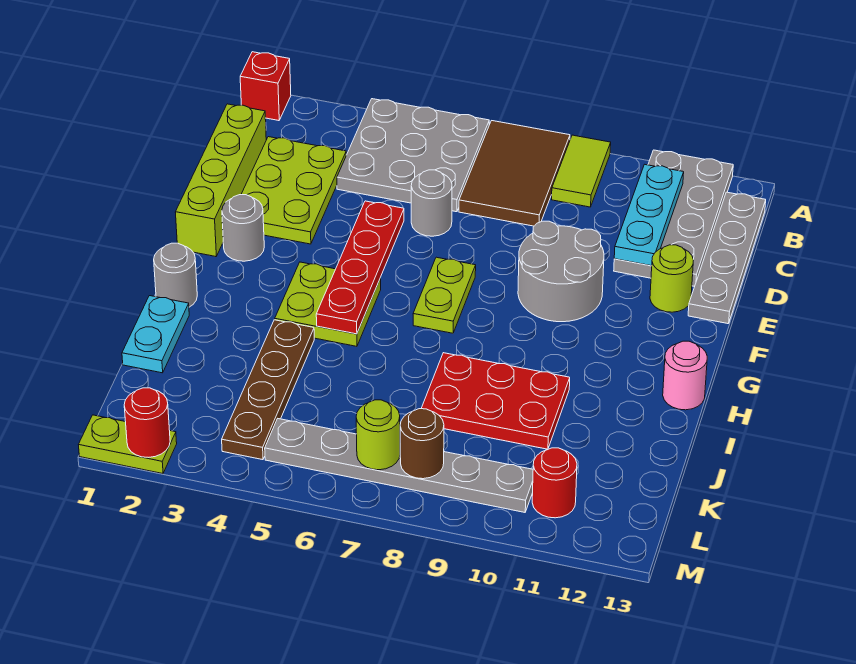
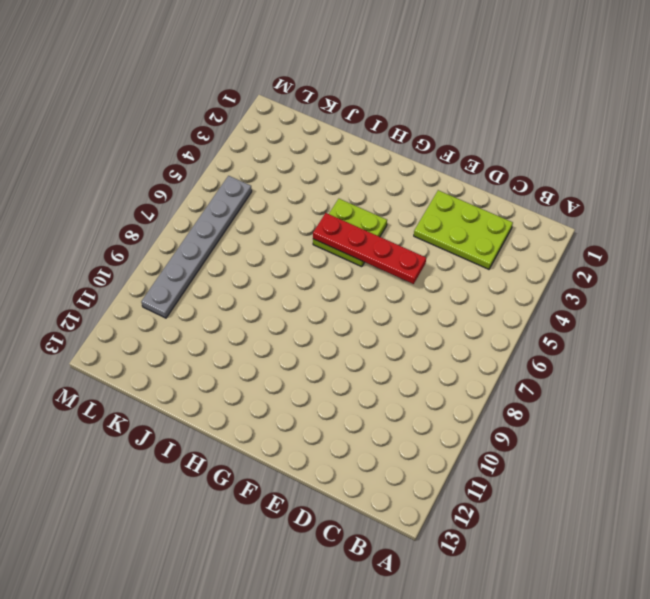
none -> red 1x1 brick [240,52,291,121]
none -> grey 3x3 plate [337,99,489,212]
none -> brown 2x3 tile [459,121,570,226]

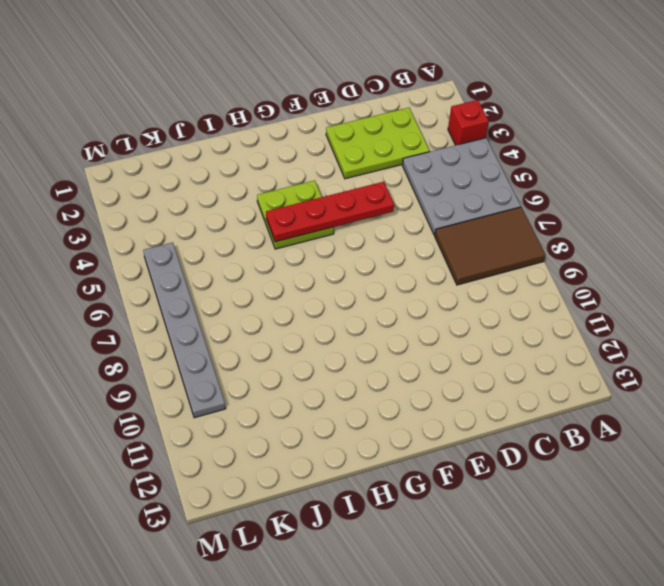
red 1x1 brick [448,100,489,145] -> red 1x1 brick moved to [240,52,291,121]
none -> lime 1x2 tile [552,135,611,207]
none -> grey 2x4 plate [614,150,733,287]
none -> grey 1x4 plate [688,192,766,324]

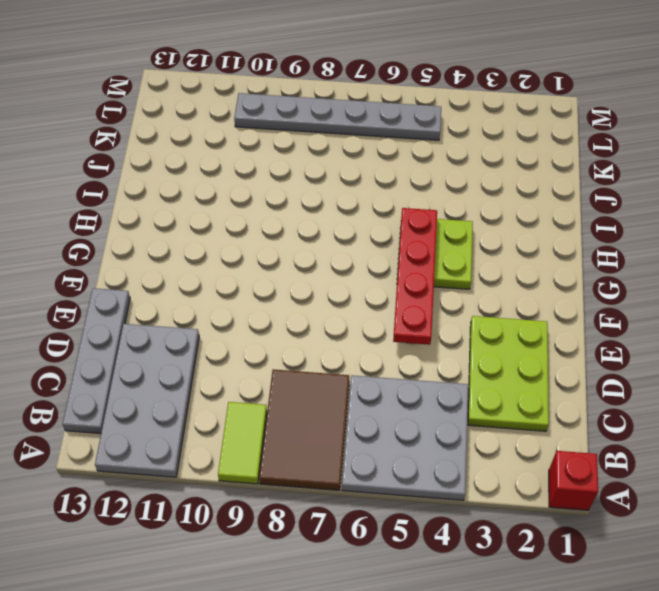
none -> lime 1x4 brick [175,104,266,257]
none -> grey 1x1 round brick [411,170,452,236]
none -> grey 2x2 round brick [518,221,604,322]

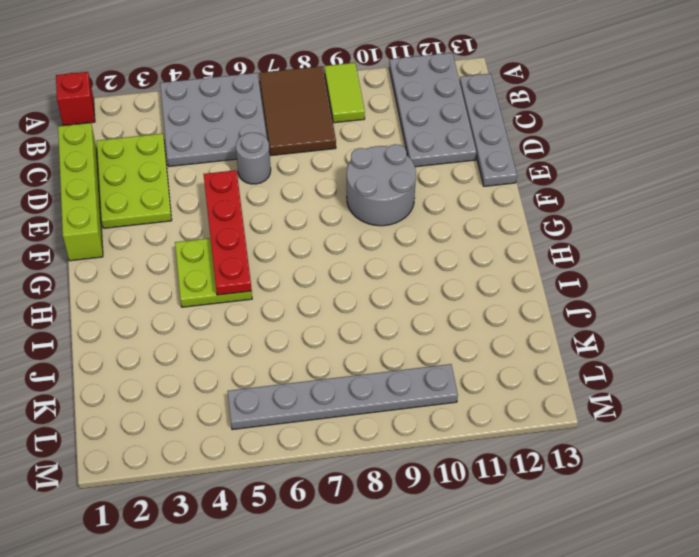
none -> lime 1x1 round brick [650,245,694,312]
none -> grey 1x1 round brick [222,195,264,261]
none -> lime 1x2 plate [413,257,476,333]

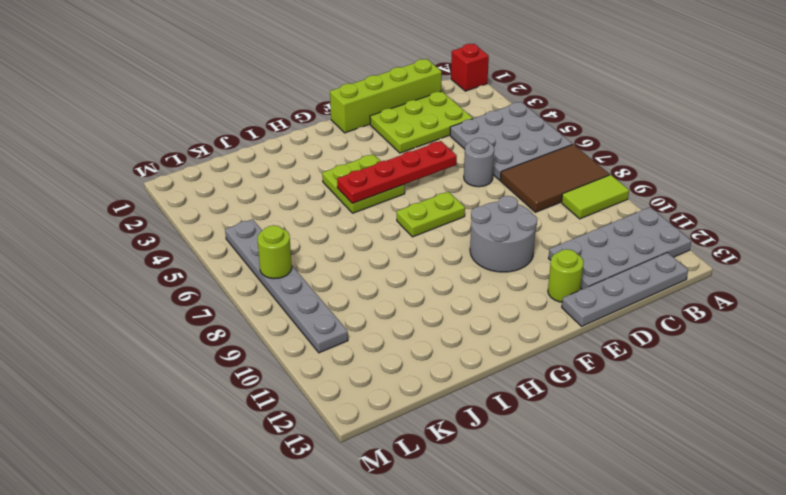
none -> grey 1x1 round brick [222,195,264,261]
none -> grey 1x1 round brick [154,243,197,307]
none -> pink 1x1 round brick [663,341,707,410]

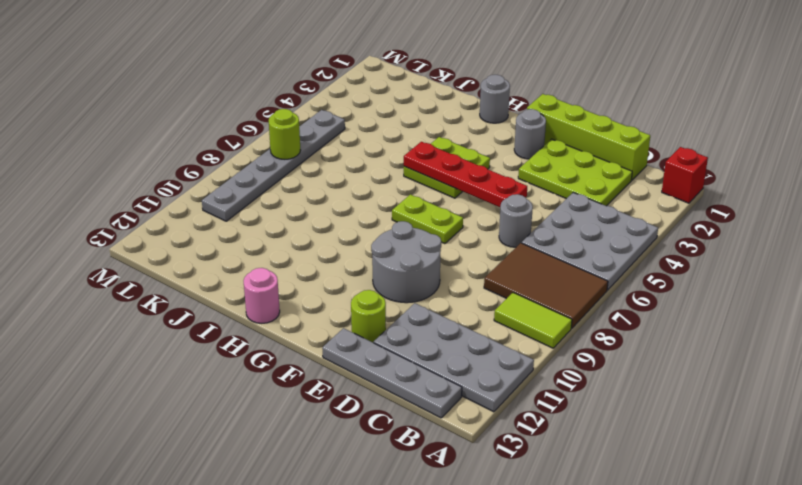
none -> cyan 1x2 plate [122,296,189,373]
none -> brown 1x4 plate [222,320,314,460]
none -> red 2x3 plate [421,353,570,449]

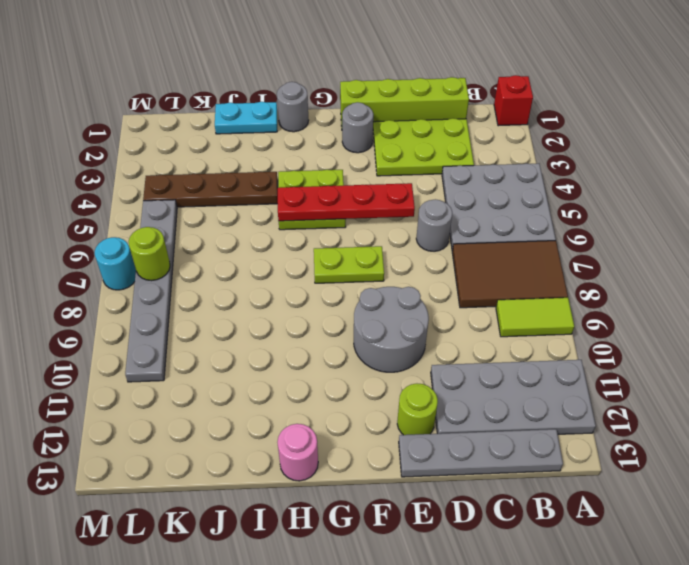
cyan 1x1 round brick [95,237,136,290] -> none
none -> red 2x3 plate [421,353,570,449]
none -> red 1x1 round brick [532,448,577,518]
none -> lime 1x2 plate [79,415,177,474]

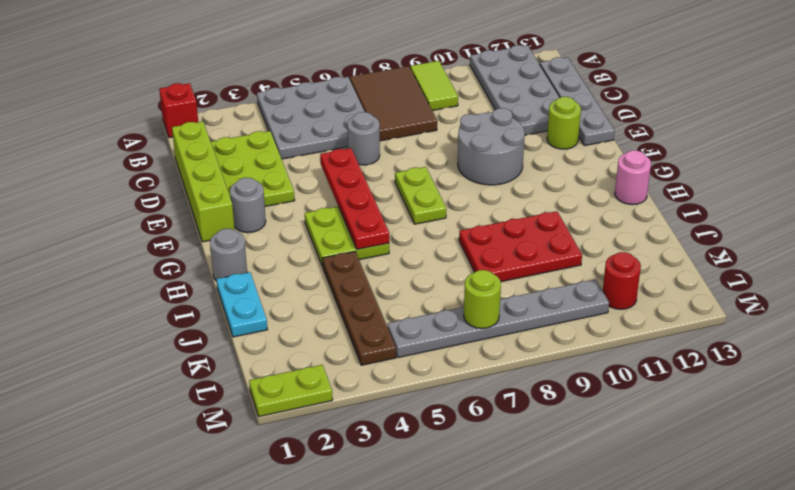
none -> cyan 1x3 plate [614,164,684,266]
none -> brown 1x1 round brick [400,409,444,479]
none -> red 1x1 round brick [124,388,170,457]

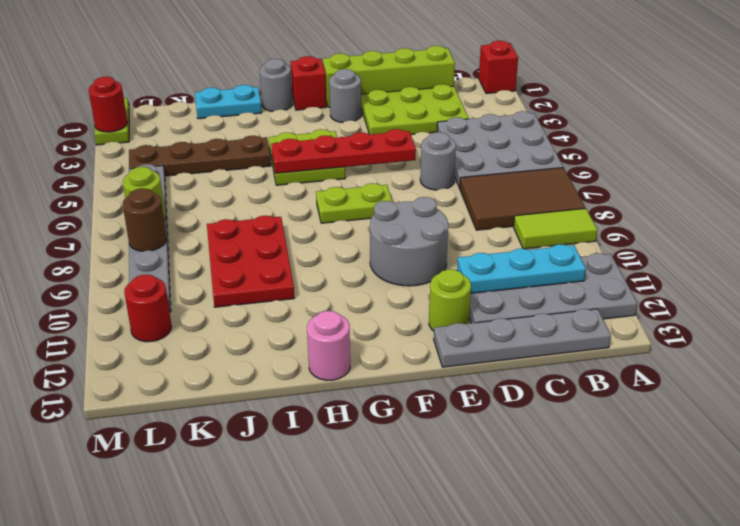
red 1x1 brick [291,56,326,110] -> none

